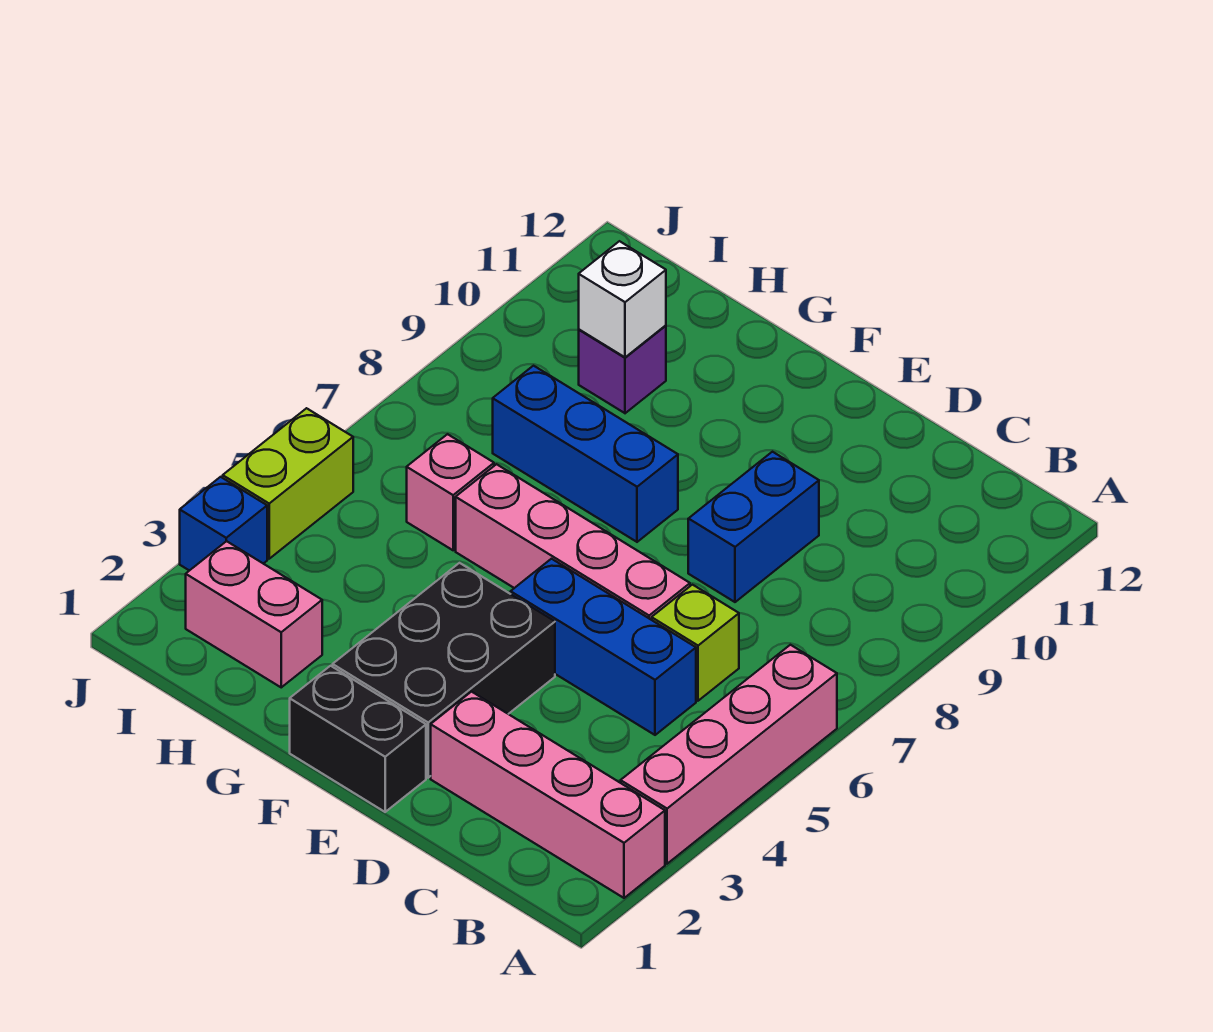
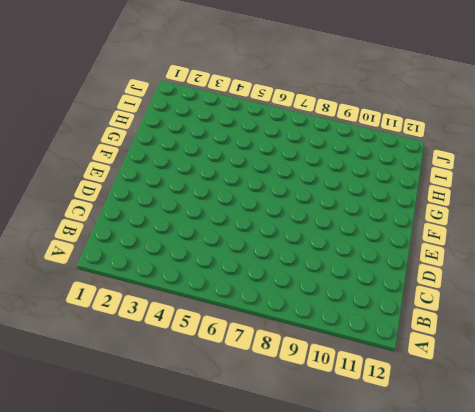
none -> pink 1x4 brick [431,692,665,898]
none -> pink 1x4 brick [621,645,837,864]
none -> blue 1x3 brick [511,559,696,735]

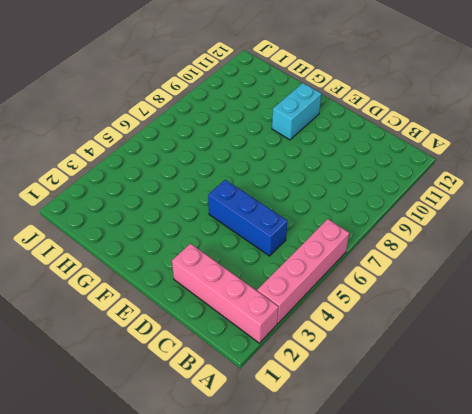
cyan 1x2 brick [272,83,321,140] -> none
none -> lime 1x1 brick [652,585,739,701]
none -> pink 1x4 brick [456,464,690,620]
none -> blue 1x2 brick [688,452,819,602]

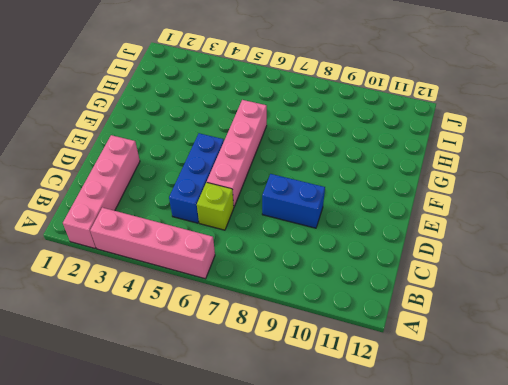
none -> black 1x2 brick [290,666,426,812]
none -> black 2x3 brick [333,563,555,778]
none -> blue 1x3 brick [493,366,678,542]

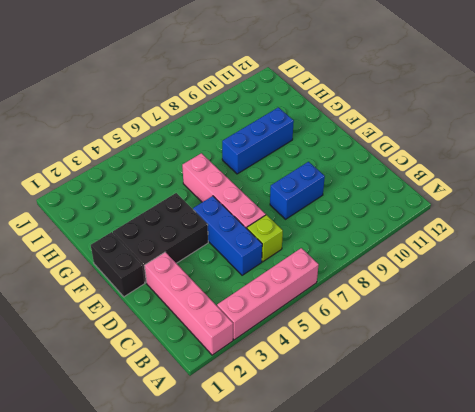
blue 1x3 brick [222,107,294,174] -> blue 1x3 brick turned to [493,366,678,542]
none -> pink 1x2 brick [186,541,322,687]
none -> pink 1x1 brick [407,434,494,550]
none -> purple 1x1 brick [579,325,666,413]

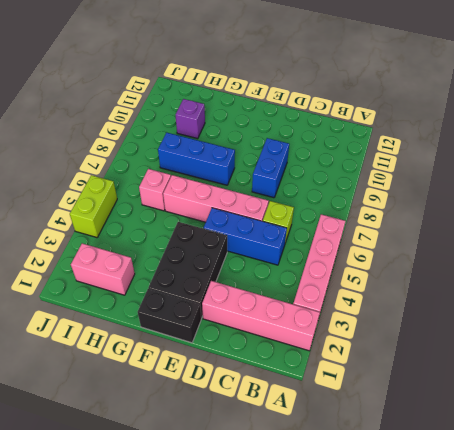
none -> blue 1x1 brick [180,477,267,571]
none -> white 1x1 brick [579,241,666,357]

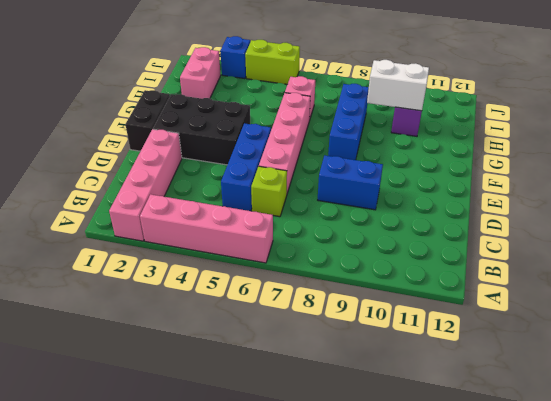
white 1x2 brick [367,60,429,111] -> white 1x1 brick [579,241,666,357]

